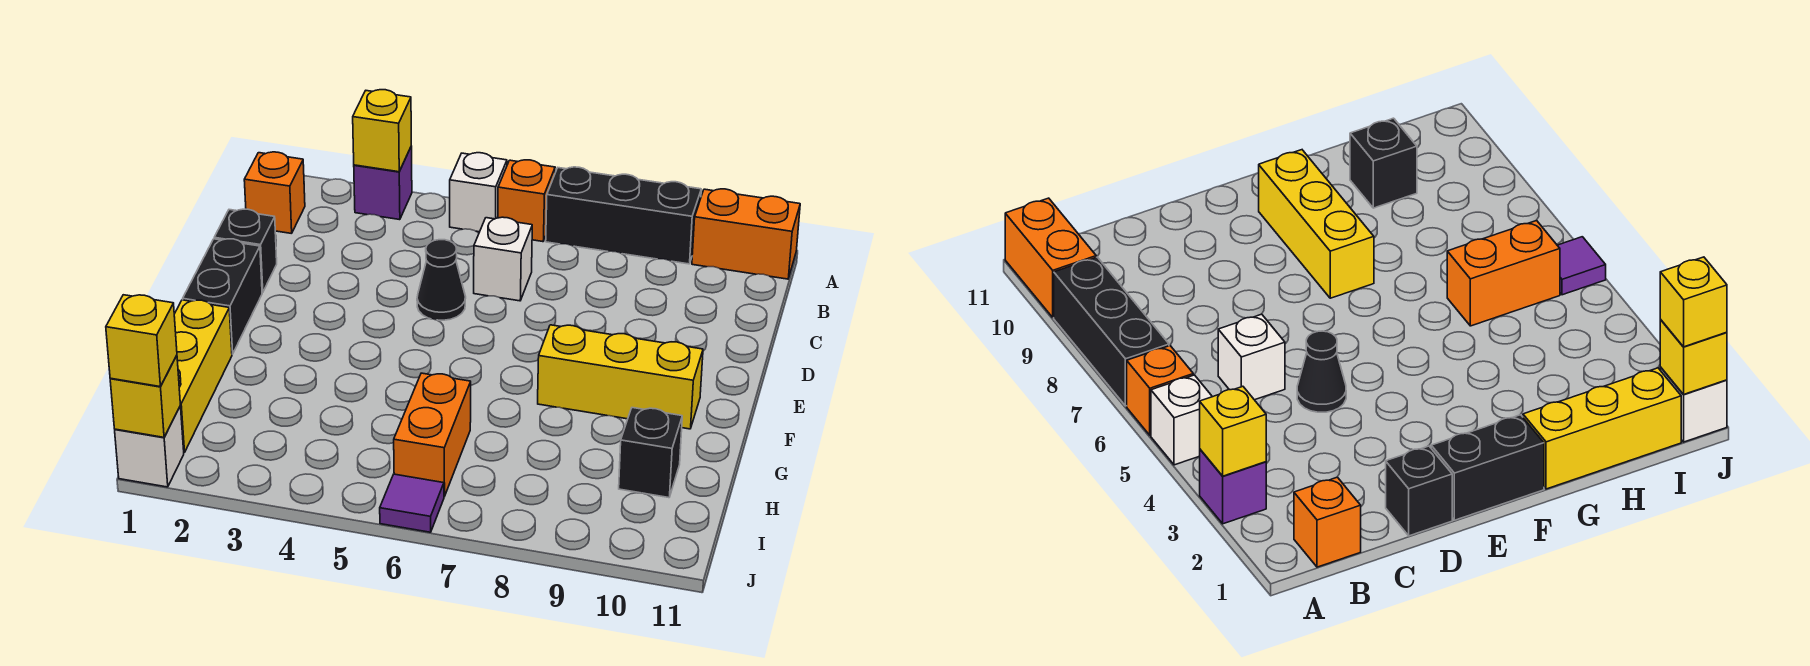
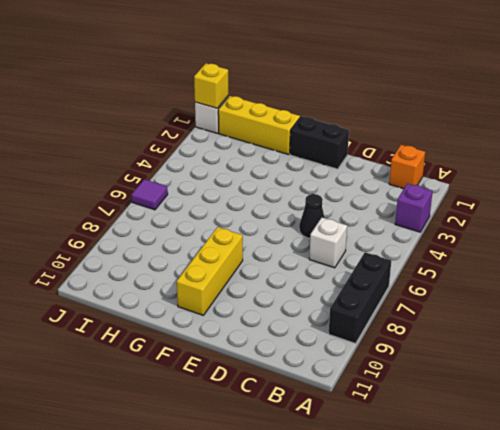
none -> white 1x1 brick [450,153,507,232]
none -> orange 1x1 brick [498,160,555,242]
none -> orange 1x2 brick [692,189,800,279]

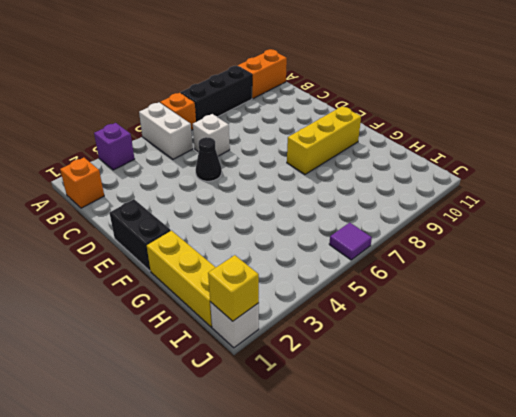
white 1x2 brick [139,102,193,159] -> white 1x1 brick [450,153,507,232]
none -> black 1x1 brick [214,209,277,292]
none -> orange 1x2 brick [394,373,471,497]
none -> black 1x1 brick [619,408,682,498]

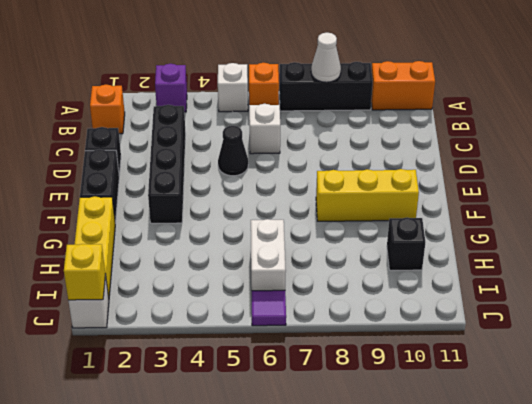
white 1x1 cone [311,33,341,82] -> none
black 1x4 brick [148,105,186,223] -> none
white 1x2 brick [251,219,286,291] -> orange 1x2 brick [394,373,471,497]
none -> yellow 1x1 brick [353,90,411,172]
none -> yellow 1x1 brick [106,295,177,387]

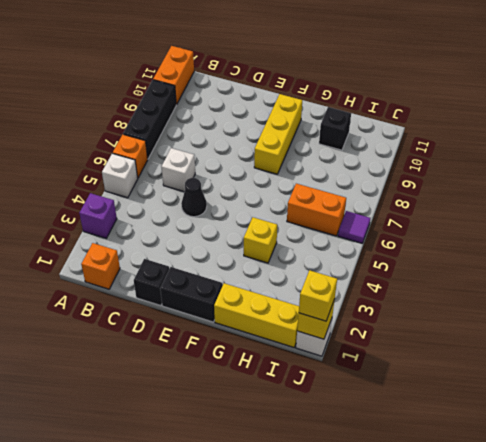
yellow 1x1 brick [244,217,277,263] -> yellow 1x1 brick moved to [353,90,411,172]

